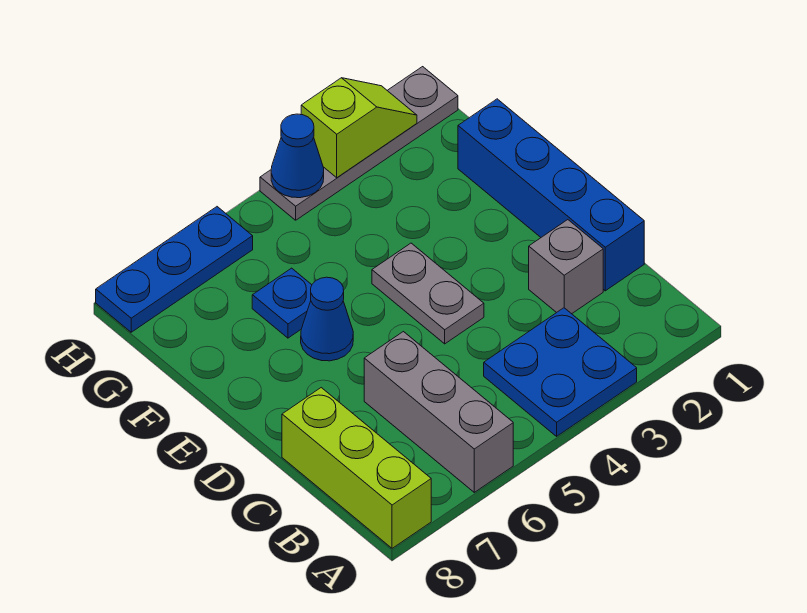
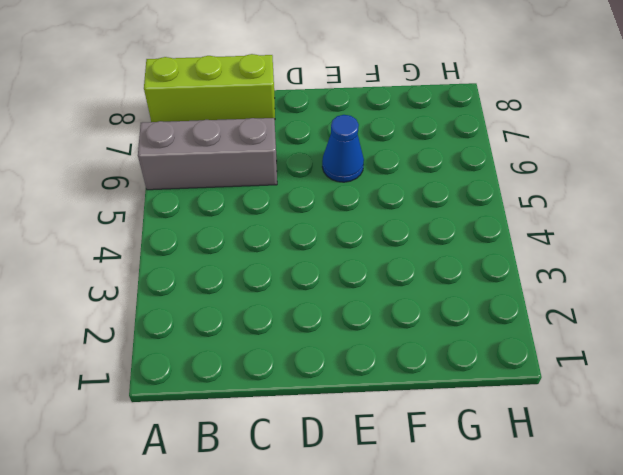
none -> blue 2x2 plate [484,308,637,436]
none -> blue 1x4 brick [458,99,644,291]
none -> grey 1x1 brick [529,220,603,314]

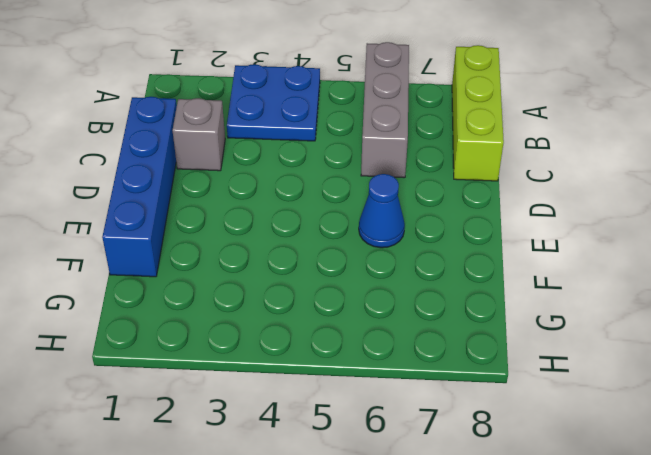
none -> grey 1x2 plate [372,243,484,344]
none -> blue 1x1 plate [252,268,312,338]
none -> grey 1x4 plate [260,67,458,220]

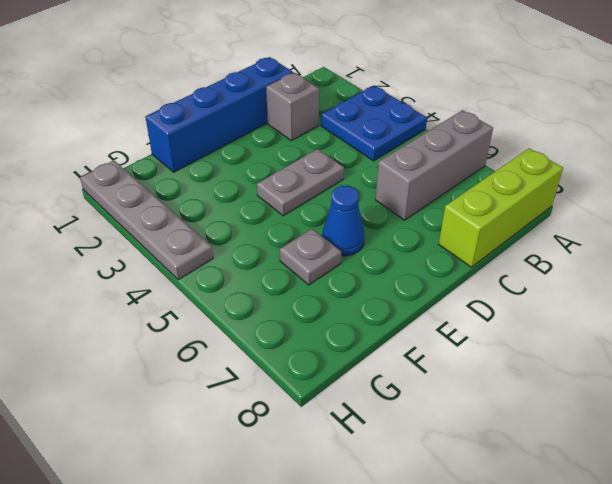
grey 1x1 plate [280,229,341,285] -> blue 1x1 plate [252,268,312,338]
none -> blue 1x3 plate [96,207,253,332]
none -> lime 1x2 slope [301,78,417,178]
none -> blue 1x1 cone [271,114,324,198]

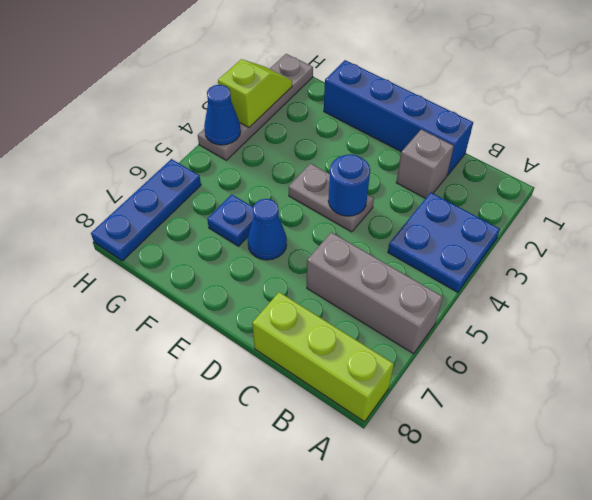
blue 1x1 round brick [328,154,370,216] -> none

